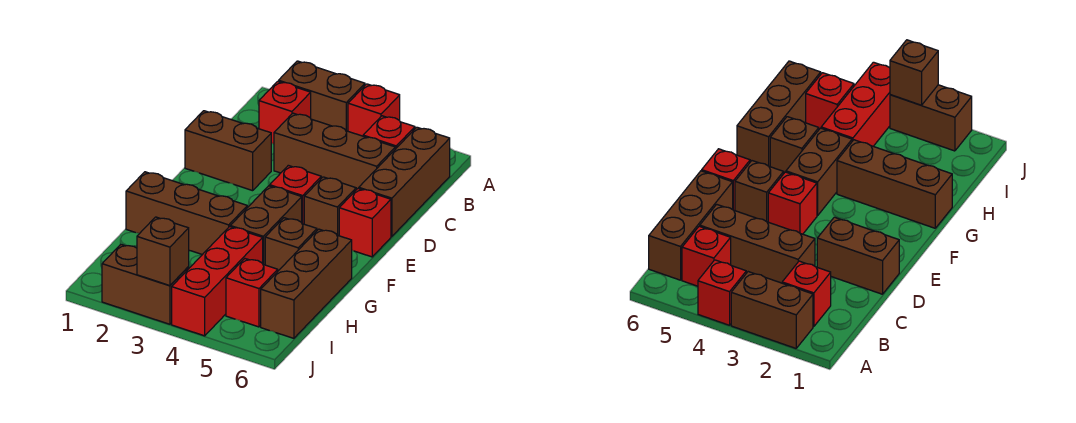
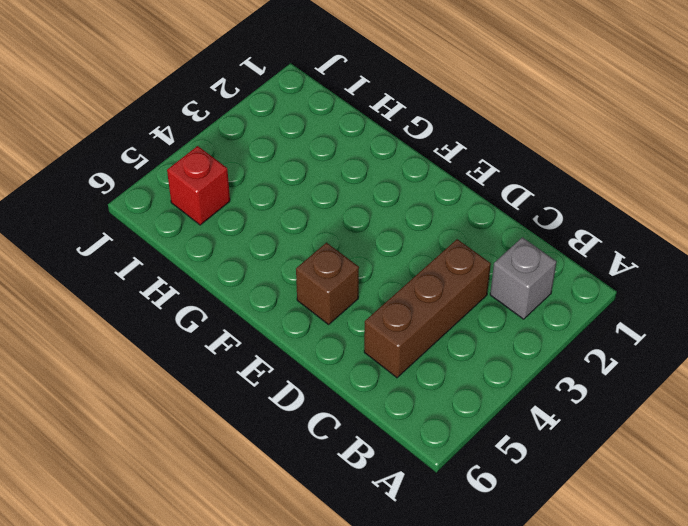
grey 1x1 brick [490,237,556,319] -> red 1x1 brick [259,81,311,144]
none -> brown 1x2 brick [279,61,365,131]
none -> red 1x1 brick [348,84,400,136]
none -> red 1x1 brick [363,116,415,149]

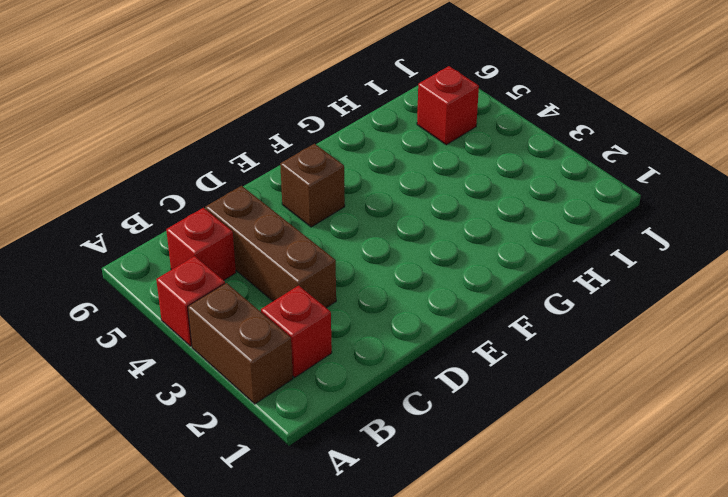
none -> brown 1x3 brick [359,127,450,237]
none -> brown 1x2 brick [185,111,271,191]
none -> red 1x1 brick [270,165,321,224]

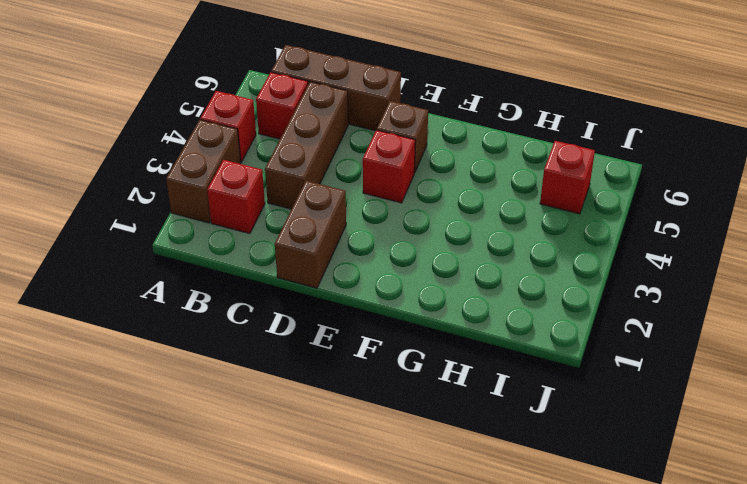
none -> red 1x1 brick [339,188,391,257]
none -> brown 1x2 brick [230,186,302,265]
none -> brown 1x3 brick [126,172,247,255]

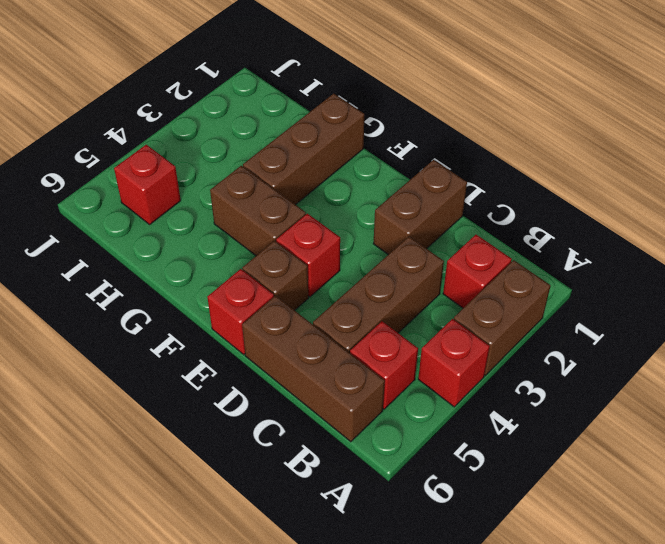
none -> brown 1x1 brick [265,218,317,271]
none -> brown 1x3 brick [261,229,352,338]
none -> red 1x3 brick [172,227,263,336]

